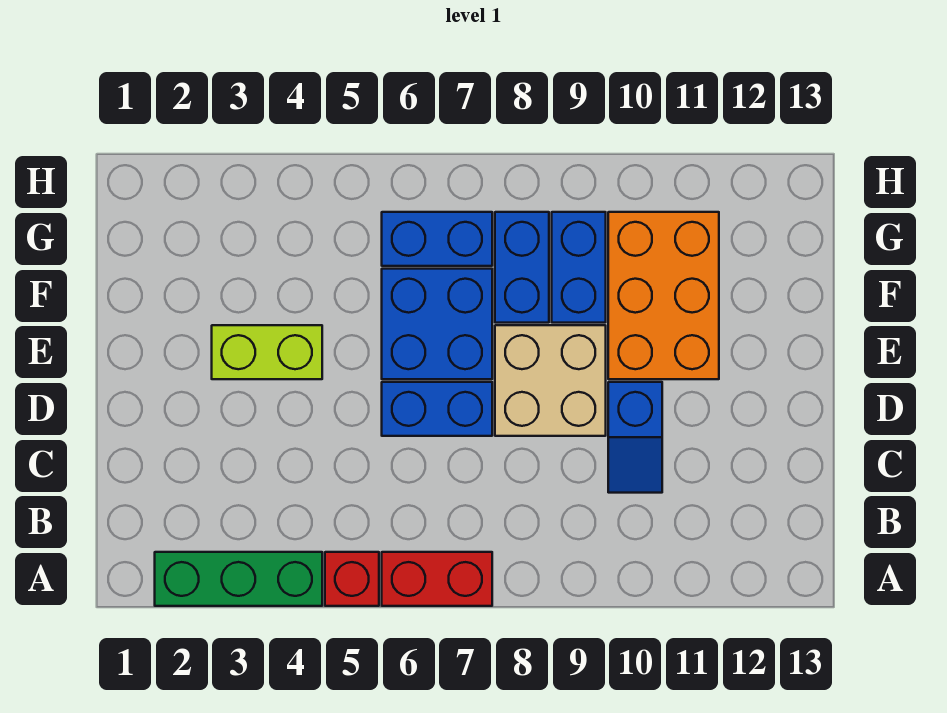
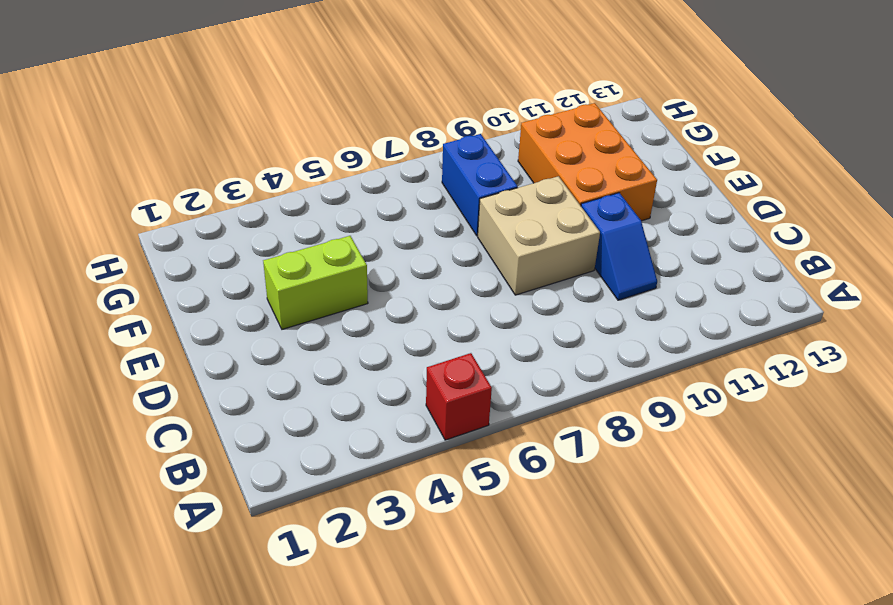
none -> green 1x3 brick [155,552,322,606]
none -> red 1x2 brick [382,552,492,606]
none -> blue 1x2 brick [382,382,492,436]

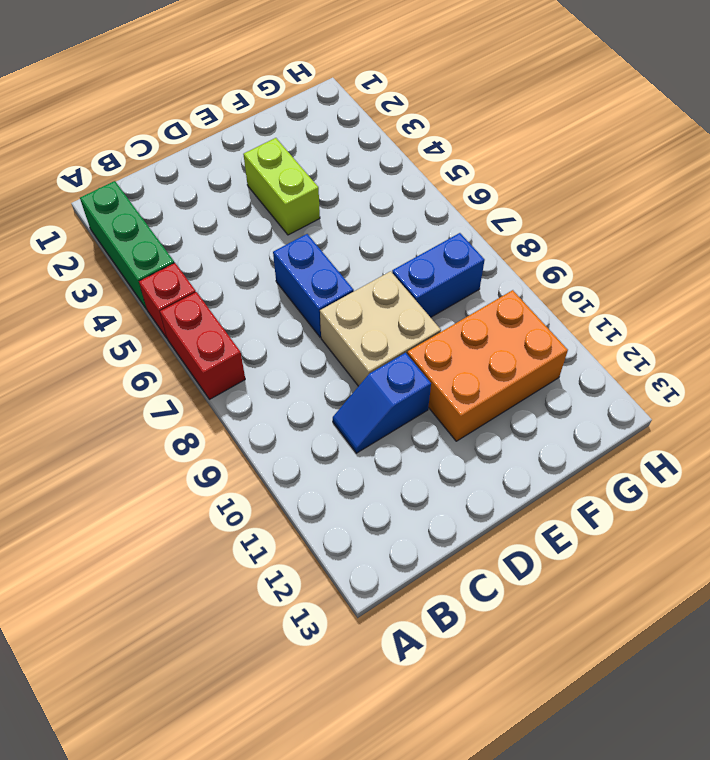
none -> blue 2x2 brick [382,269,492,379]
none -> blue 1x2 brick [552,212,606,323]
none -> blue 1x2 brick [382,212,492,266]

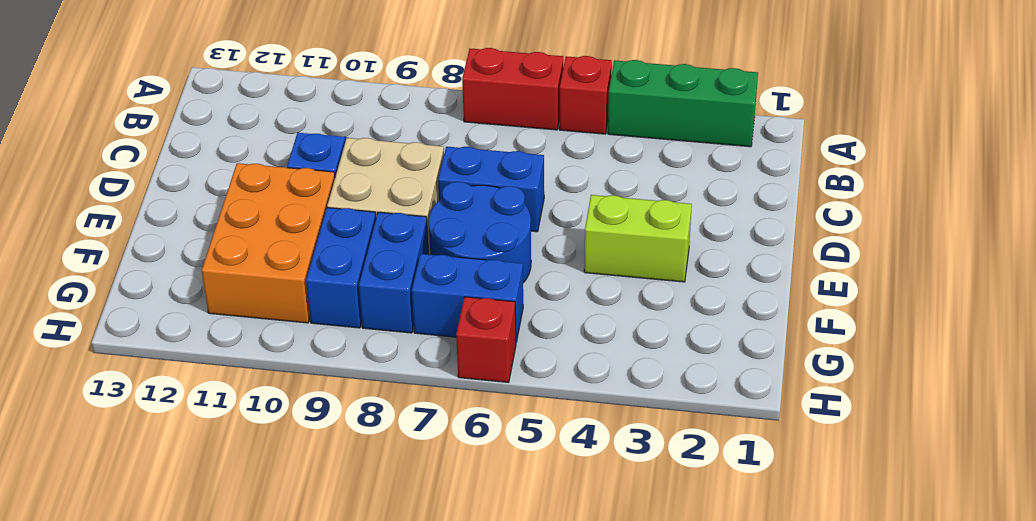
blue 2x2 round brick [429,182,531,283] -> blue 2x2 brick [382,269,492,379]
red 1x1 brick [456,297,516,383] -> none

